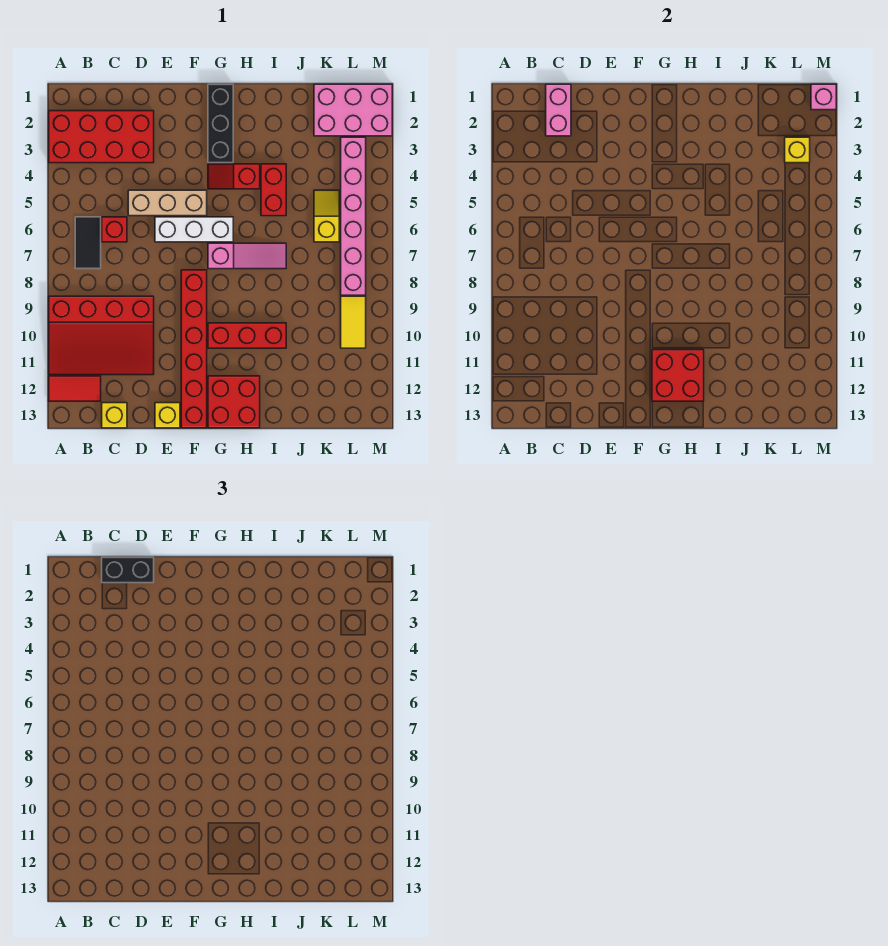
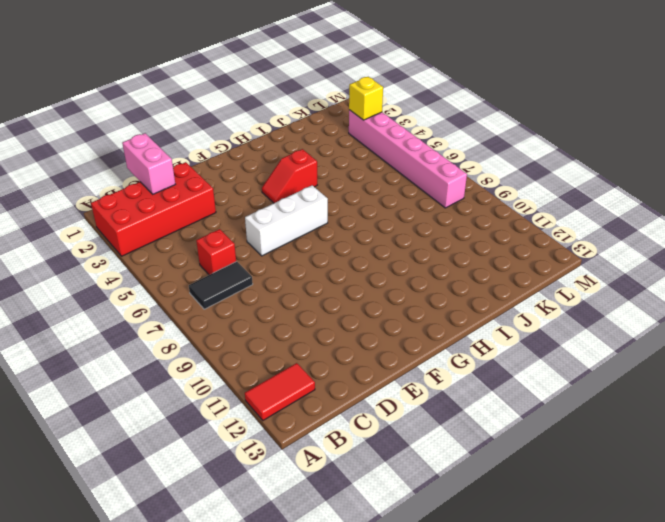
black 1x2 tile [189,261,253,309] -> black 1x2 tile turned to [75,217,101,269]
none -> red 3x4 slope [49,296,154,375]
none -> yellow 1x1 brick [102,403,127,428]
none -> tan 1x3 brick [128,190,207,216]

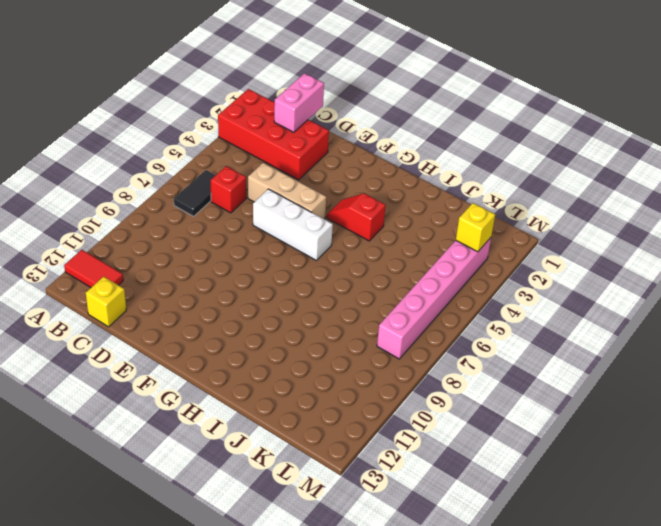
none -> red 3x4 slope [49,296,154,375]
none -> yellow 1x1 brick [155,403,180,428]
none -> red 1x6 brick [181,270,207,428]

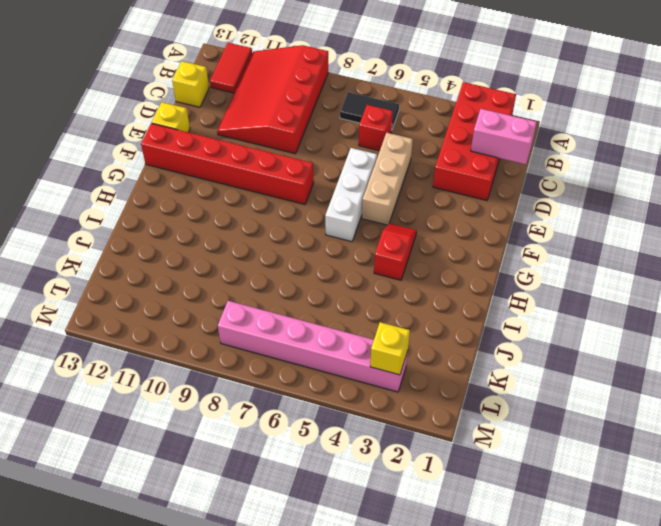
none -> black 1x3 brick [208,84,233,163]
none -> pink 1x3 slope [208,243,286,269]
none -> red 1x3 brick [208,323,286,348]

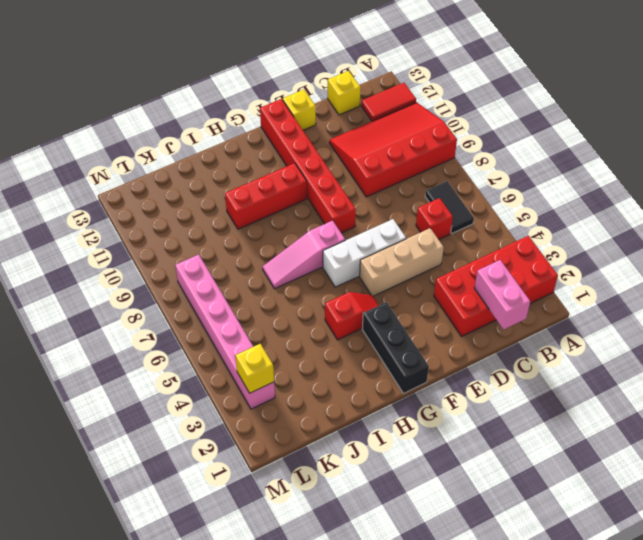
none -> red 2x2 brick [208,376,260,428]
none -> red 1x2 brick [261,164,286,216]
none -> pink 2x3 brick [314,84,392,136]

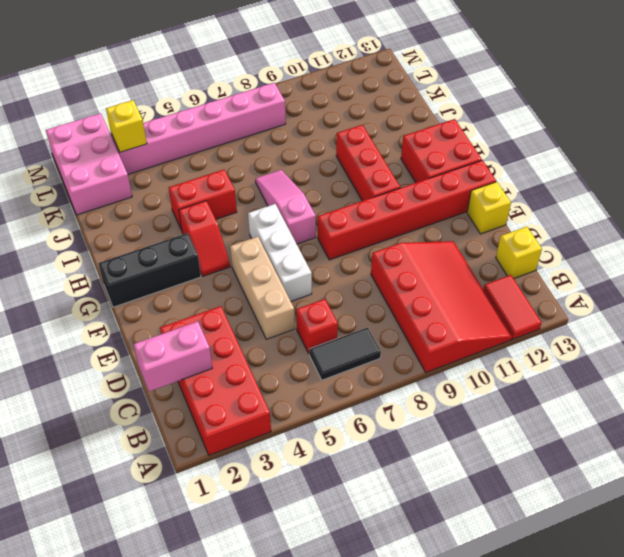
none -> yellow 1x2 slope [314,190,339,242]
none -> yellow 1x2 tile [341,296,366,348]
none -> red 2x2 brick [652,350,704,401]

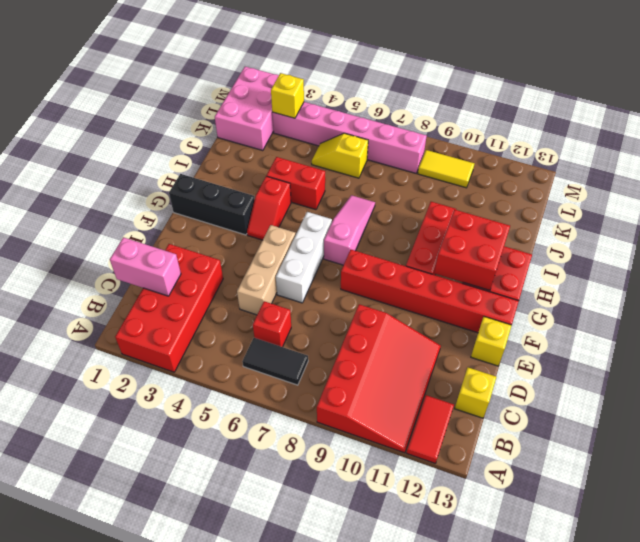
none -> pink 1x1 brick [811,84,836,110]
none -> black 1x2 brick [102,557,154,583]

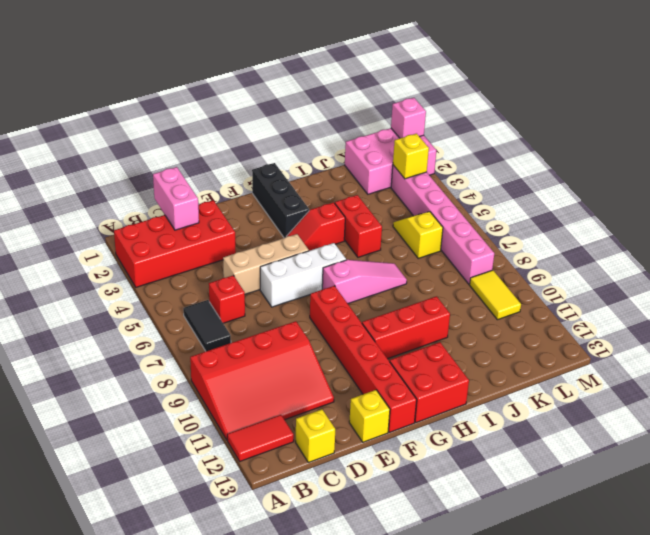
none -> red 2x2 brick [652,350,704,401]
none -> black 1x2 brick [102,557,154,583]

